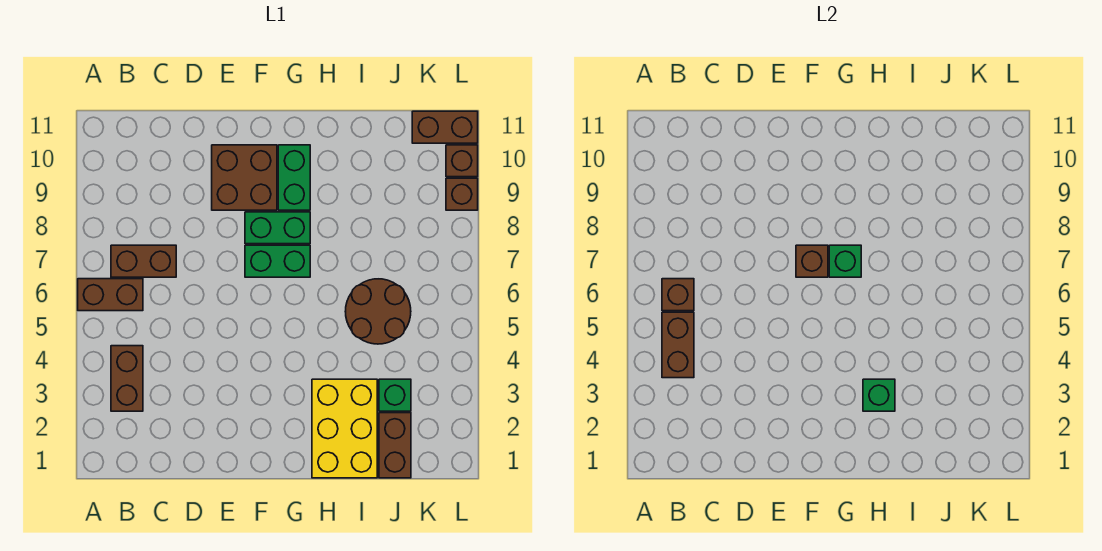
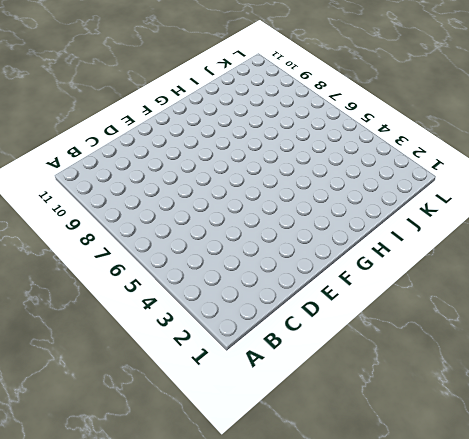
none -> brown 1x2 brick [78,279,143,311]
none -> brown 1x2 brick [111,346,143,411]
none -> brown 1x2 brick [111,245,176,277]

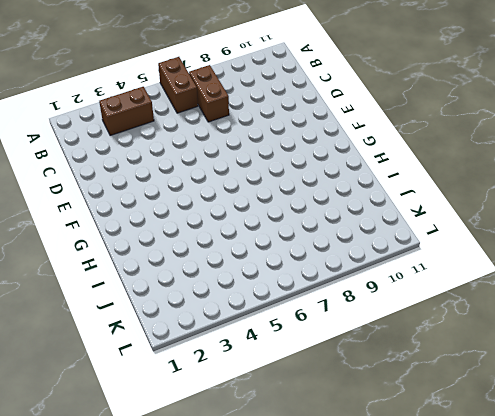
none -> brown 2x2 brick [212,145,277,210]
none -> green 1x2 brick [245,245,310,277]
none -> green 1x2 brick [245,212,310,244]

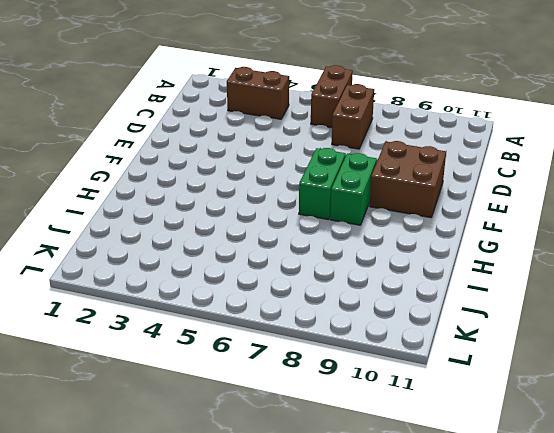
none -> green 1x2 brick [278,145,310,210]
none -> yellow 2x3 brick [312,379,377,478]
none -> brown 2x2 round brick [345,279,411,344]

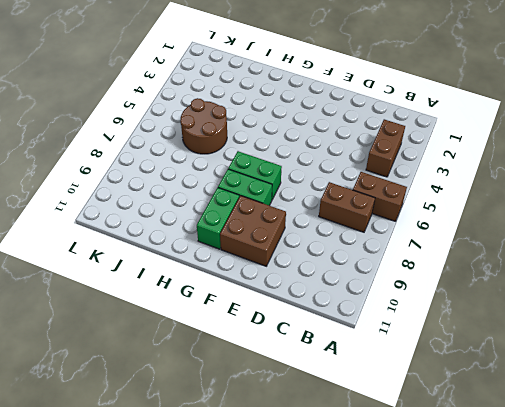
none -> yellow 2x3 brick [312,379,377,478]
none -> brown 1x2 brick [379,413,411,478]
none -> green 1x1 brick [379,379,411,411]

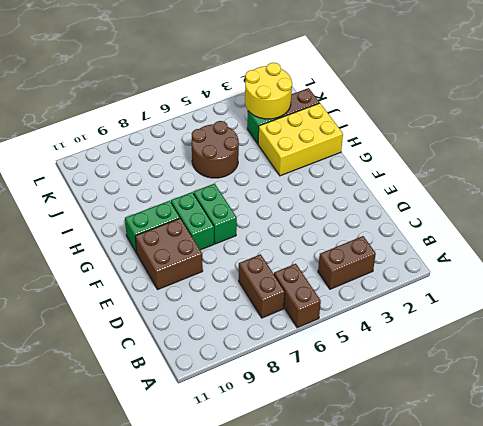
yellow 2x2 round brick [245,63,292,119] -> none
none -> brown 1x2 brick [412,111,478,143]
none -> brown 1x1 brick [446,178,478,210]
none -> brown 1x1 brick [446,145,478,177]

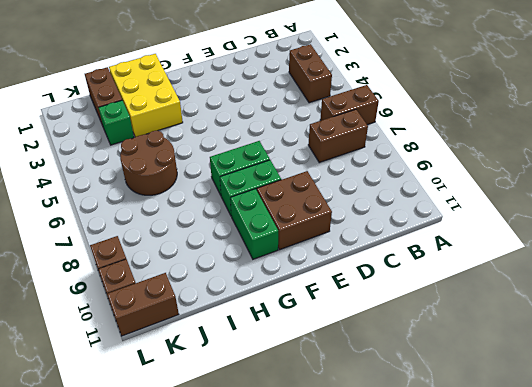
none -> brown 1x2 brick [662,312,694,378]
none -> brown 1x1 brick [662,279,694,311]
none -> brown 1x1 brick [796,245,828,277]

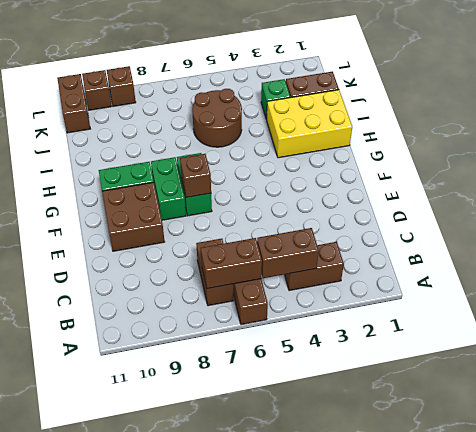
brown 1x2 brick [201,238,262,289] -> brown 1x1 brick [662,279,694,311]
none -> green 1x1 brick [829,245,861,277]
none -> green 1x1 brick [863,379,895,411]

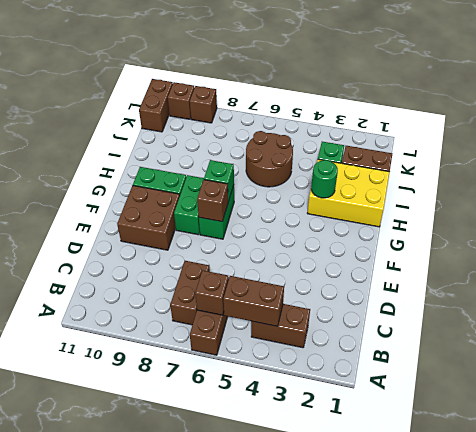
green 1x1 round brick [311,160,338,198] -> green 1x1 brick [863,379,895,411]

